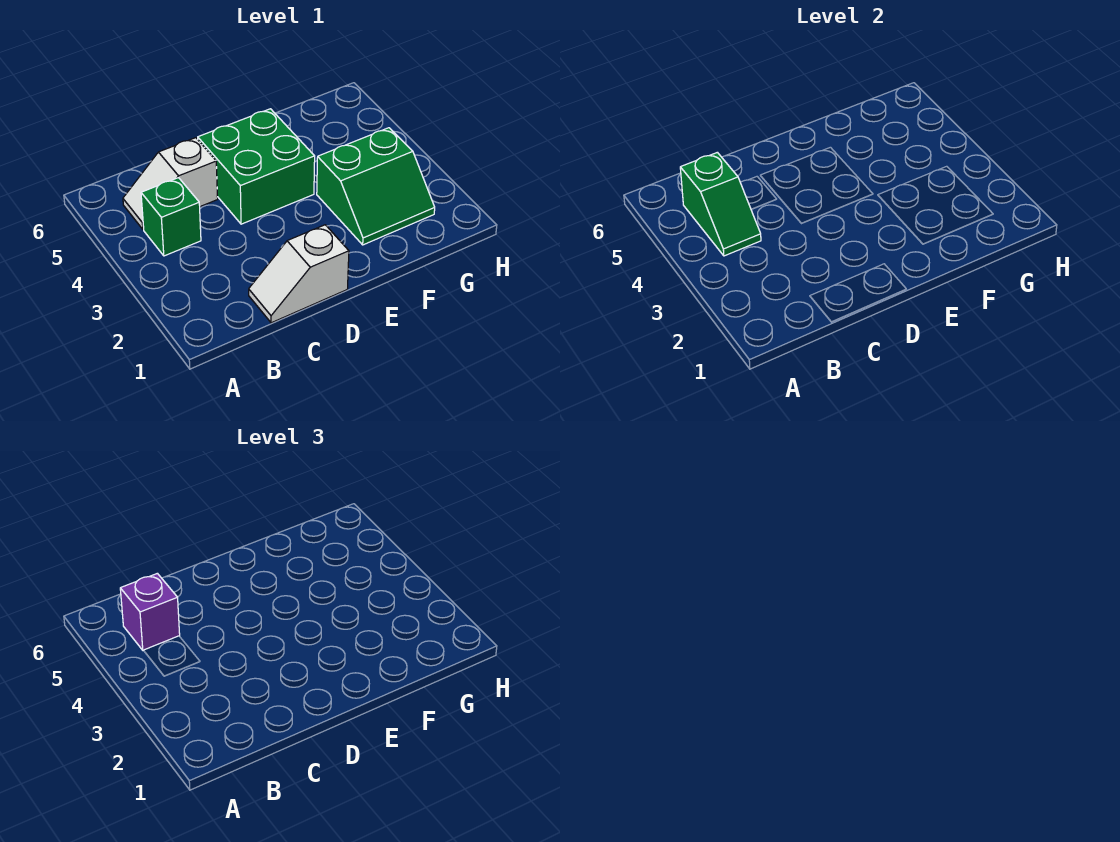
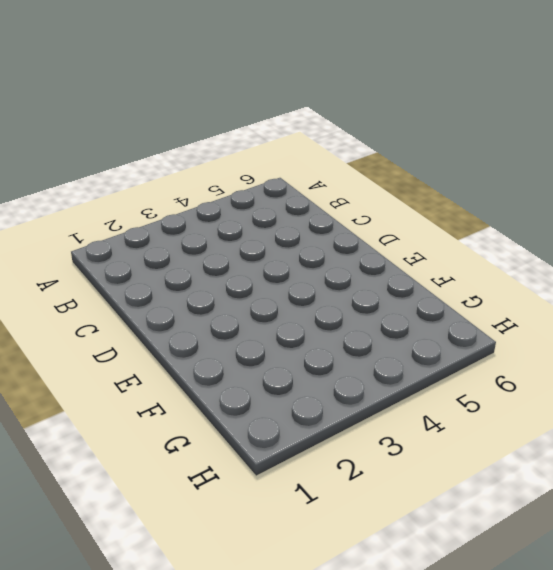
none -> green 1x1 brick [141,178,201,256]
none -> white 1x2 slope [123,138,218,229]

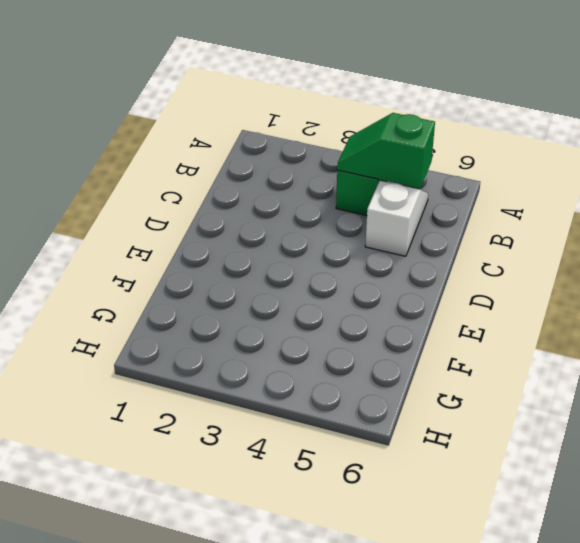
none -> white 1x2 slope [249,225,349,323]
none -> green 2x2 brick [198,109,315,224]

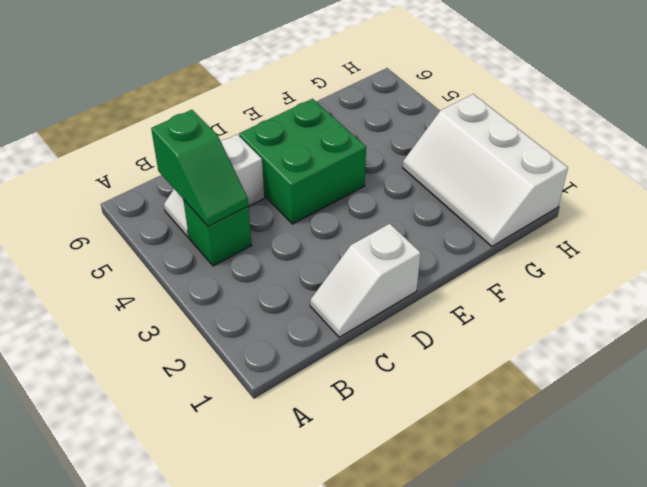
white 2x3 slope [403,94,568,246] -> green 2x2 slope [317,128,435,245]
none -> purple 1x1 brick [120,573,180,650]

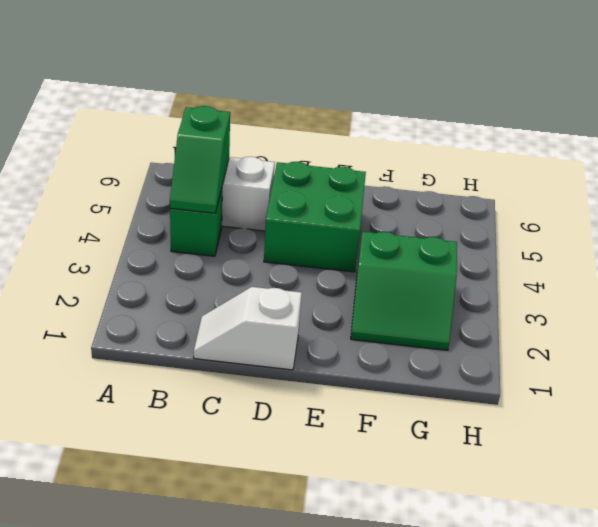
none -> purple 1x1 brick [120,573,180,650]

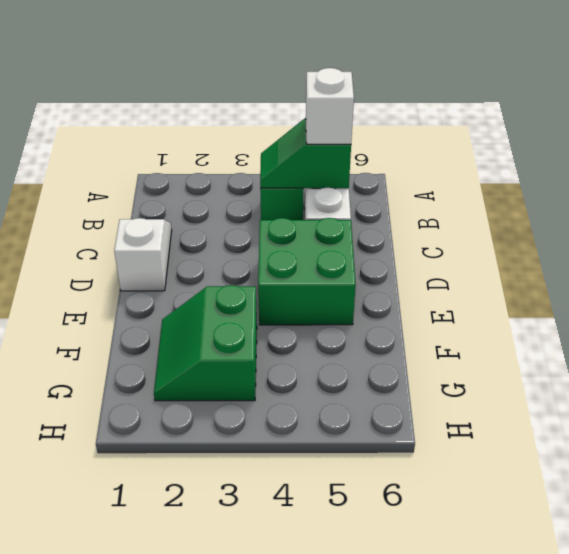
white 1x1 brick [306,68,354,144] -> purple 1x1 brick [120,573,180,650]

